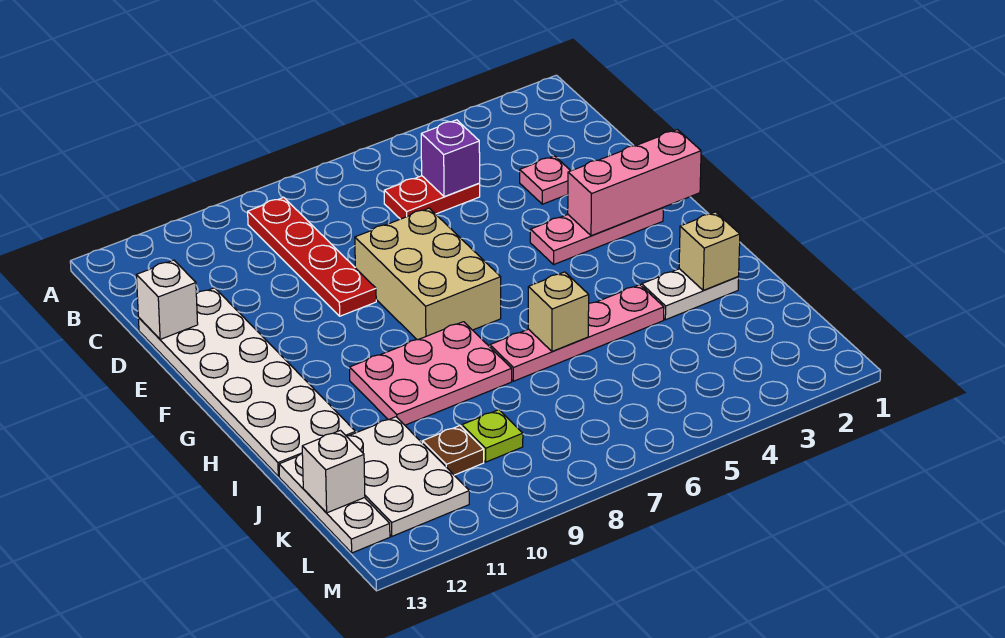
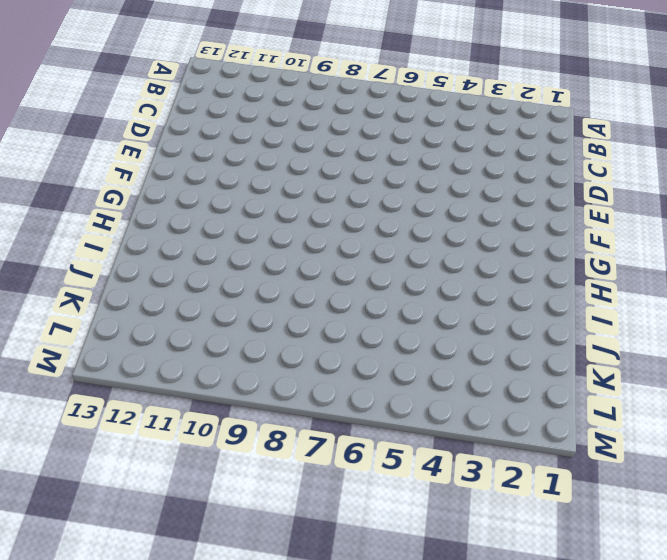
none -> red 1x4 plate [248,197,376,316]
none -> red 1x2 plate [384,176,480,219]
none -> pink 1x1 plate [520,156,571,204]

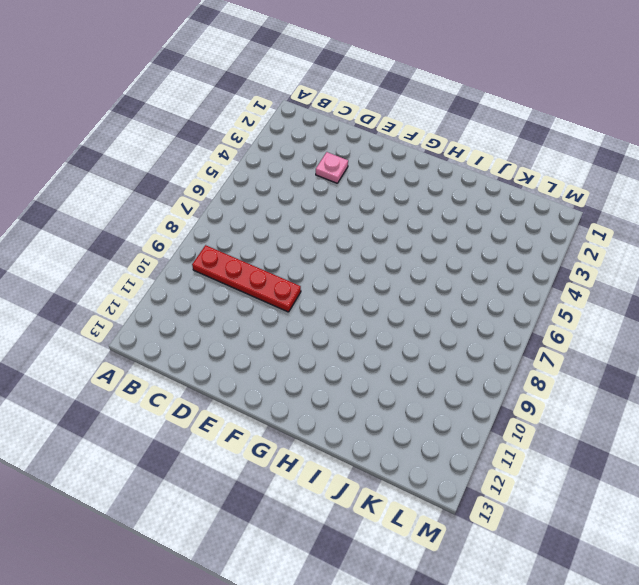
none -> red 1x2 plate [384,176,480,219]
none -> white 2x6 plate [138,288,356,476]
none -> tan 2x3 brick [355,208,501,340]

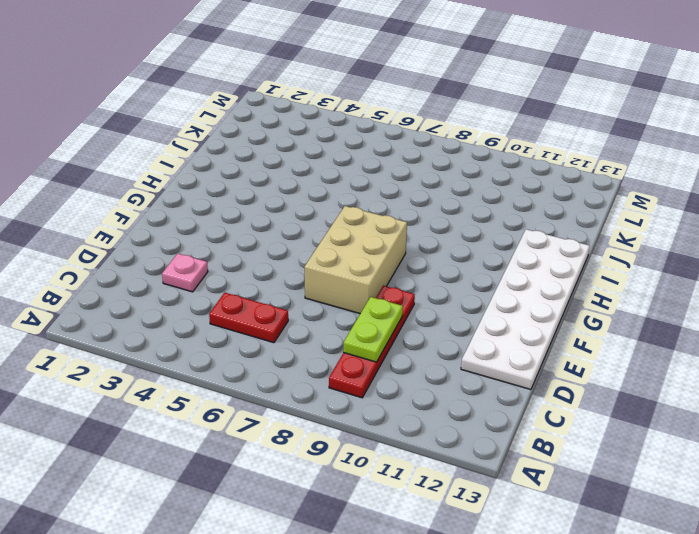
lime 1x2 plate [343,297,403,362] -> none
none -> pink 1x3 plate [530,208,663,264]
none -> pink 2x3 plate [349,322,512,425]
none -> white 1x2 plate [642,269,739,320]

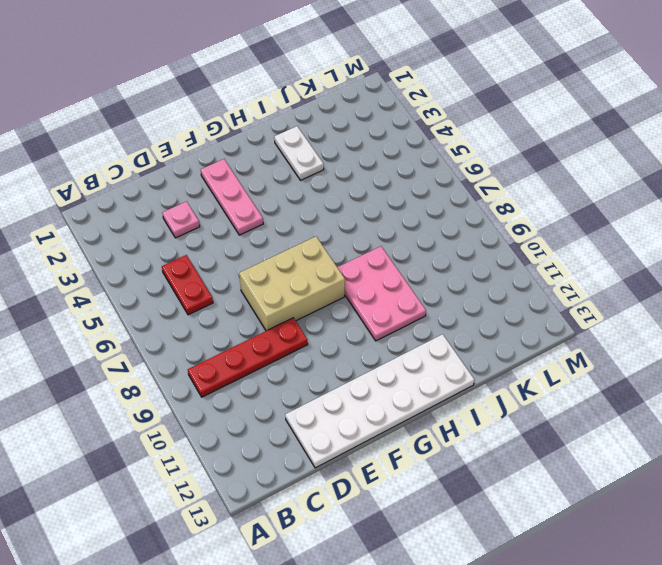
none -> pink 1x4 plate [490,285,664,381]
none -> white 2x3 plate [347,417,469,536]
none -> white 1x3 plate [279,453,390,553]

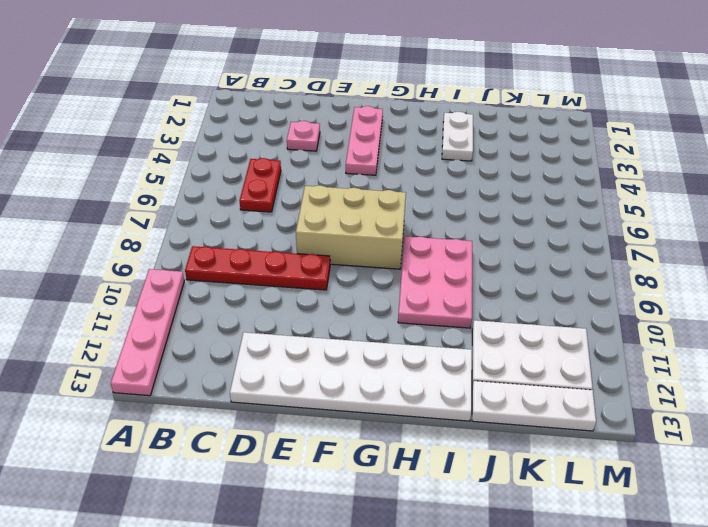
pink 1x4 plate [111,269,184,396] -> pink 1x4 plate moved to [490,285,664,381]
none -> lime 1x1 plate [462,410,523,462]
none -> brown 1x1 plate [423,426,484,475]
none -> purple 1x1 brick [421,120,480,197]

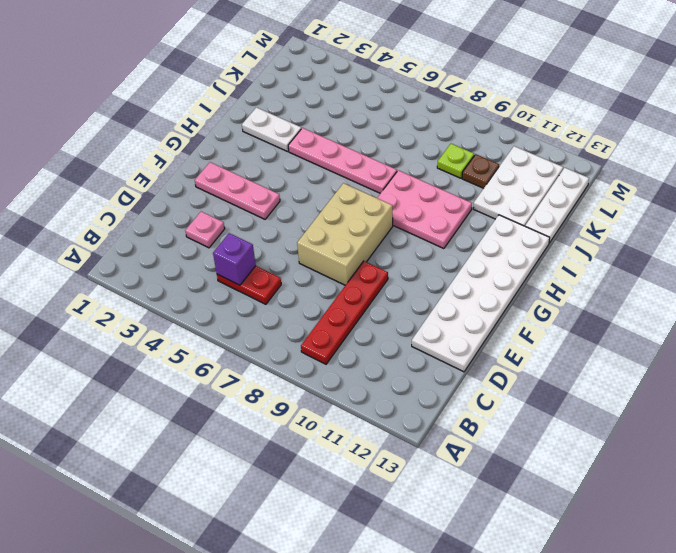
none -> white 1x1 brick [136,260,198,339]
none -> pink 1x3 brick [568,130,701,236]
none -> tan 1x1 brick [679,212,740,290]

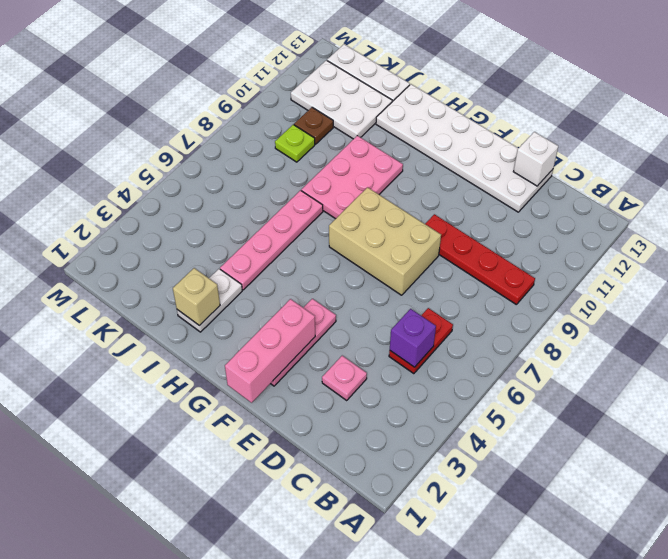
none -> tan 1x1 brick [528,272,589,351]
none -> white 1x1 brick [302,430,365,513]

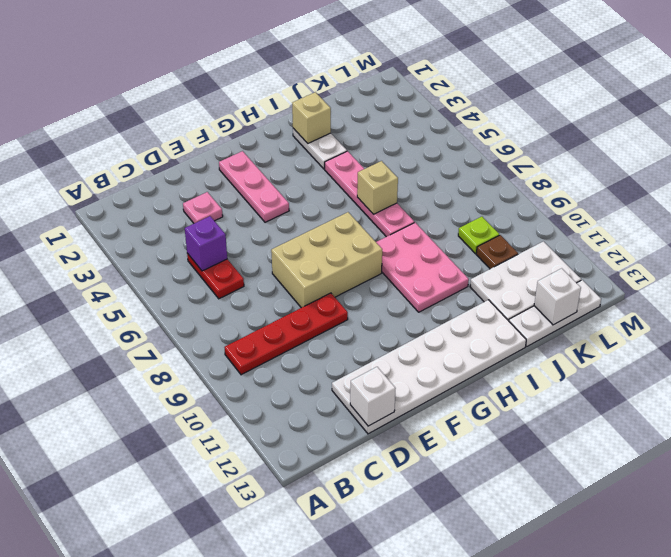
none -> pink 1x3 brick [568,130,701,236]

